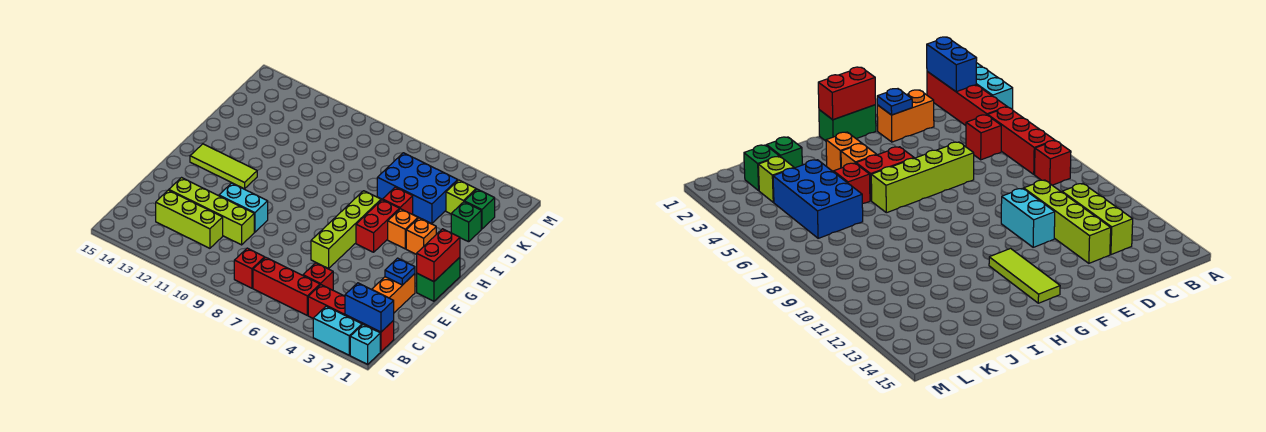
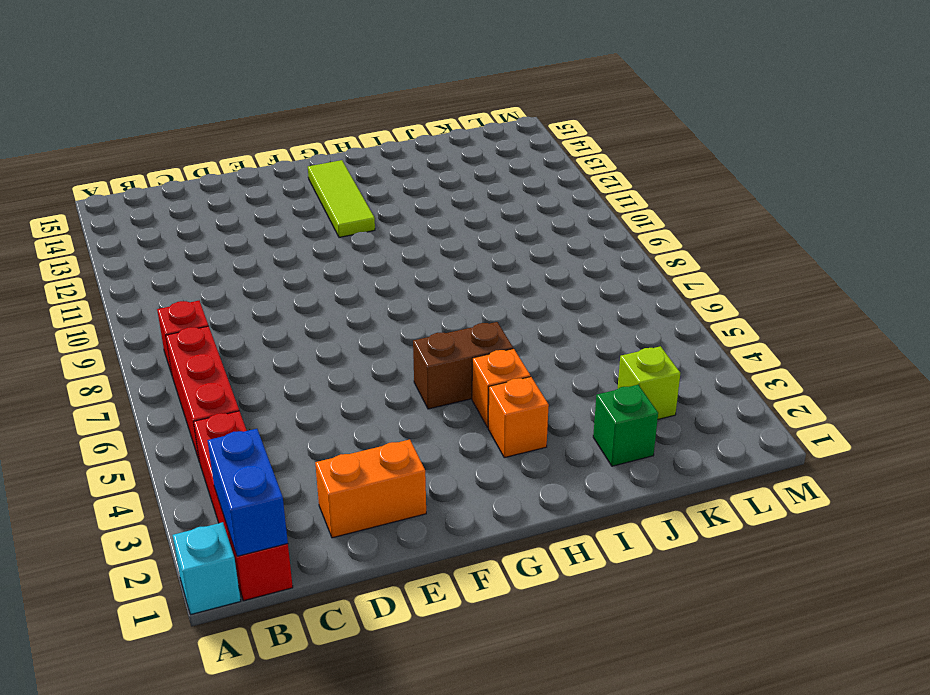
brown 1x2 brick [413,322,513,409] -> red 1x2 brick [356,200,400,252]
none -> cyan 1x2 brick [313,306,362,355]
none -> red 1x1 brick [303,263,333,290]
none -> lime 1x3 brick [156,190,223,248]

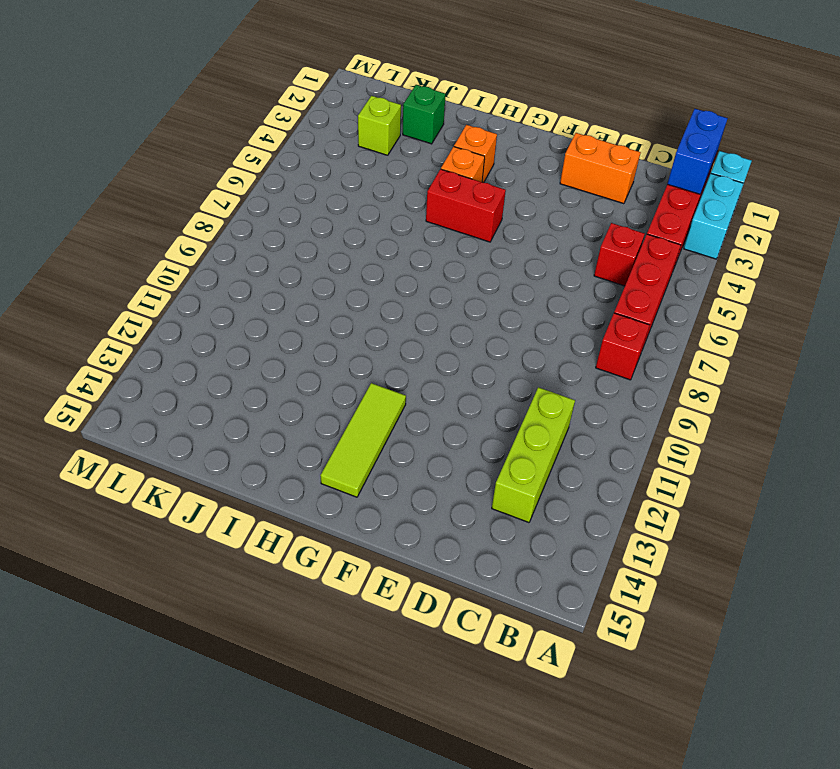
none -> lime 1x4 brick [169,178,254,245]
none -> lime 1x4 brick [311,191,381,268]
none -> cyan 1x2 brick [219,183,268,232]

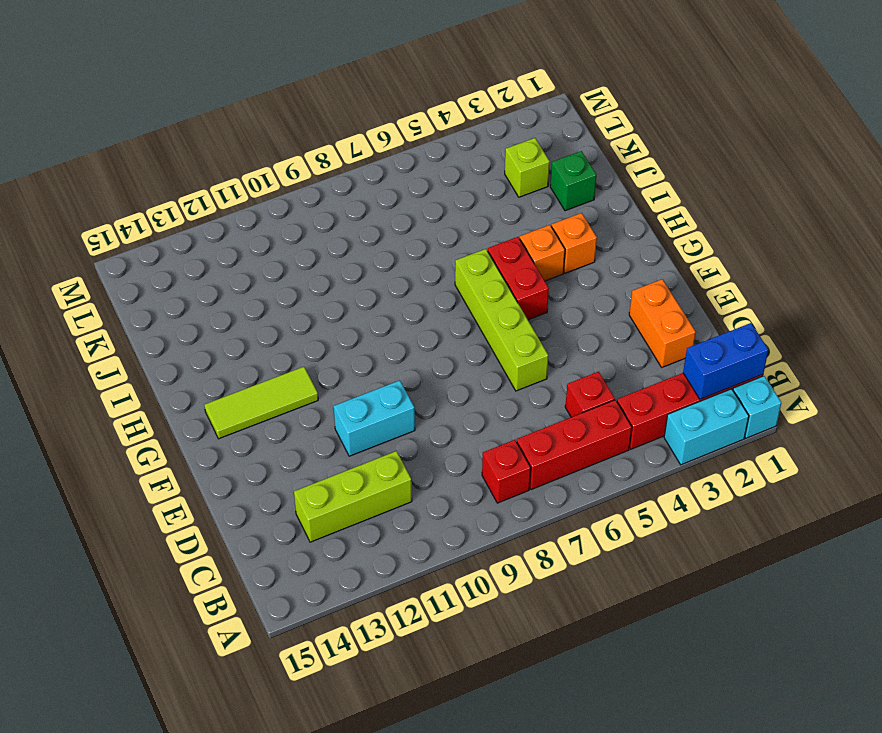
none -> lime 1x4 brick [169,178,254,245]
none -> green 1x2 brick [417,257,460,301]
none -> red 1x1 brick [383,187,413,214]

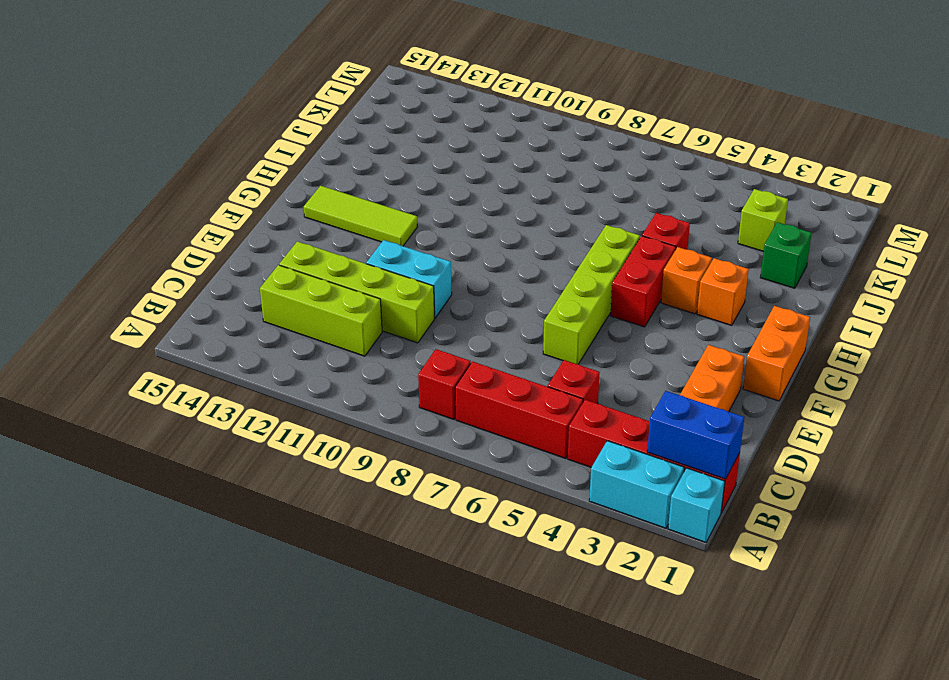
orange 1x2 brick [743,306,810,401] -> green 1x2 brick [417,257,460,301]
none -> blue 2x3 brick [377,153,458,224]
none -> green 1x1 brick [464,189,495,229]
none -> blue 1x1 plate [385,258,415,285]

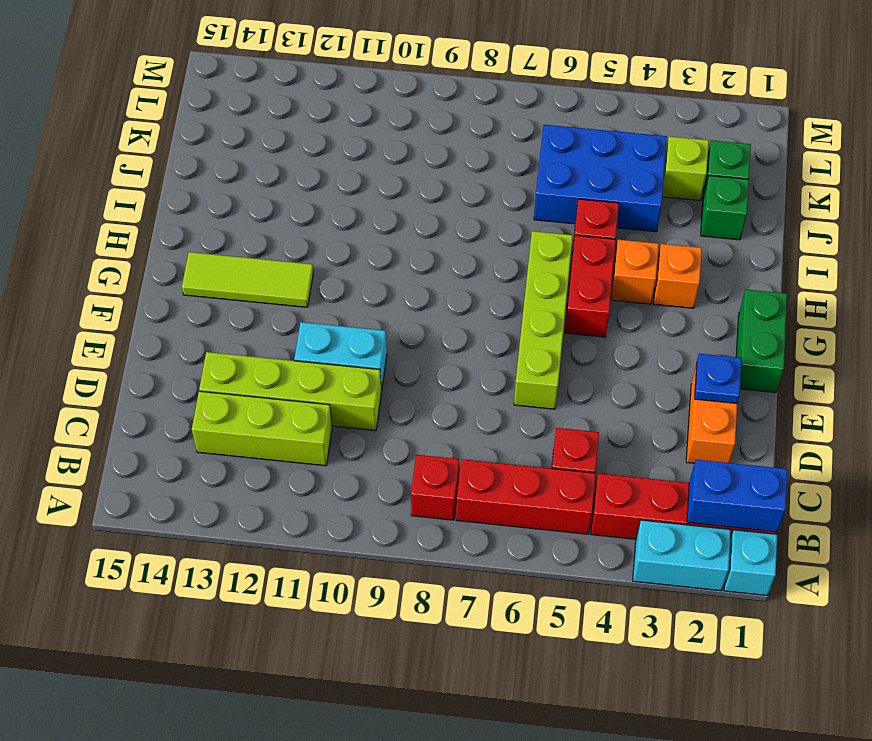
none -> red 1x2 brick [417,229,460,281]

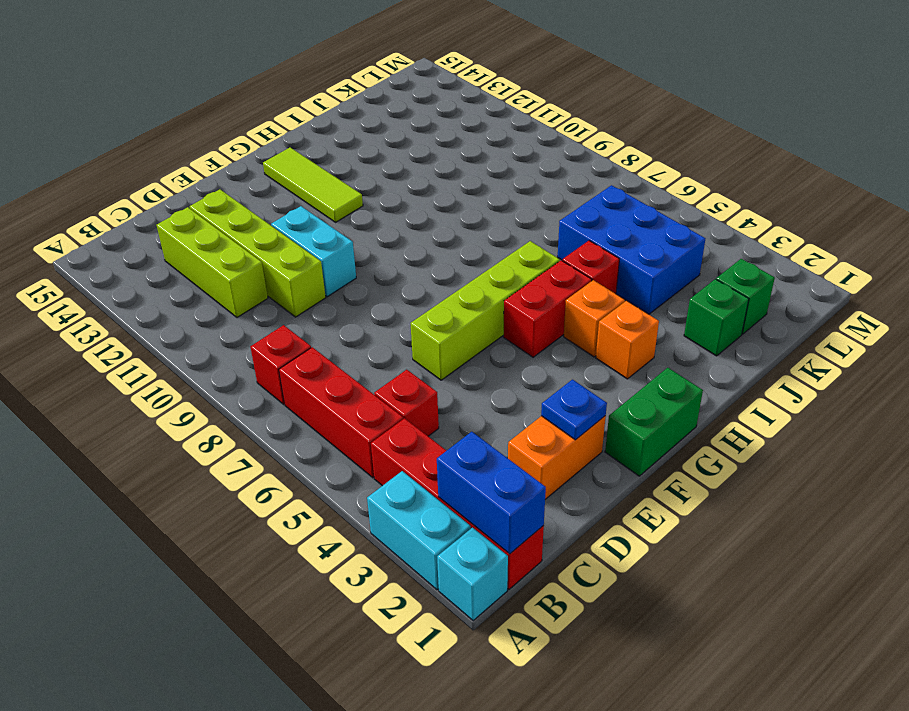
none -> lime 1x1 brick [446,180,476,214]
none -> red 1x2 brick [417,229,460,281]

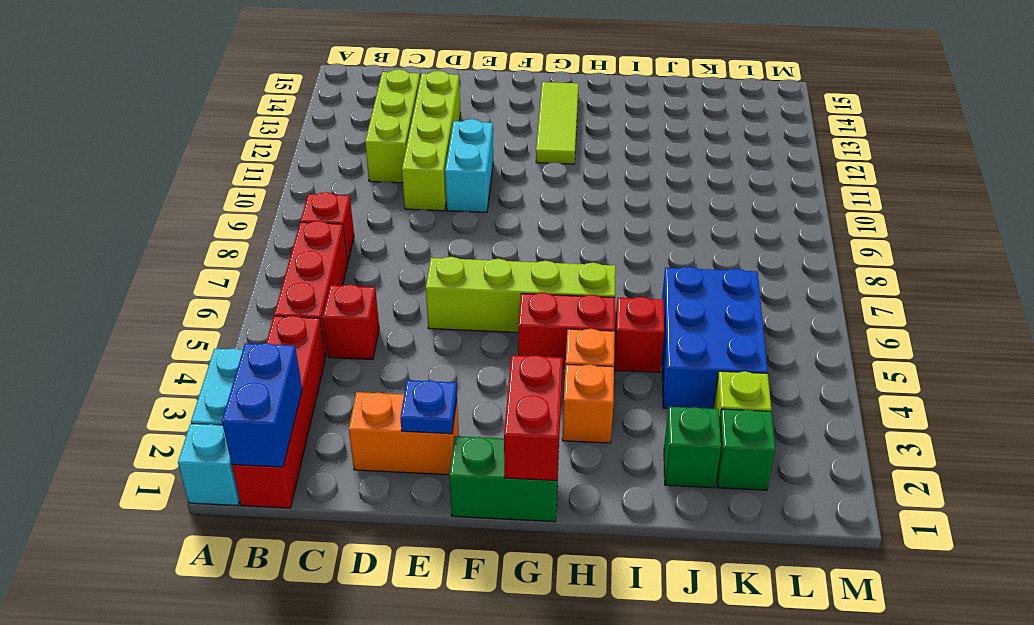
red 1x2 brick [504,355,563,481] -> red 1x2 brick turned to [417,229,460,281]

